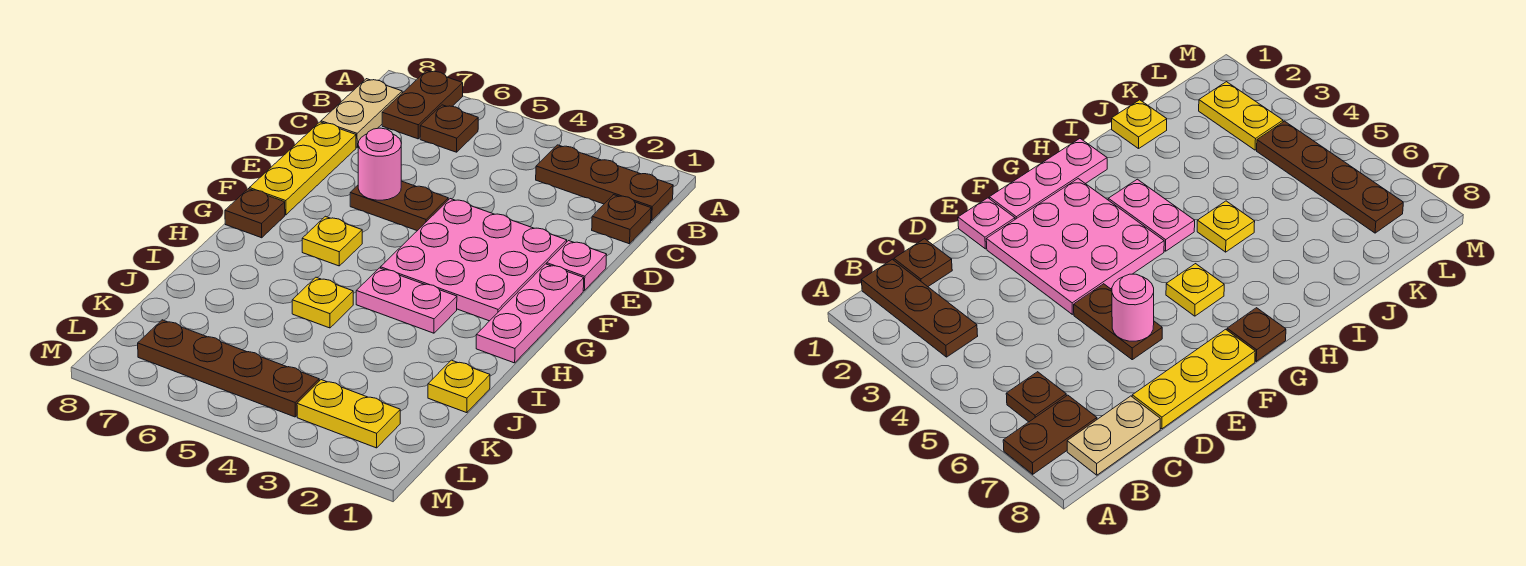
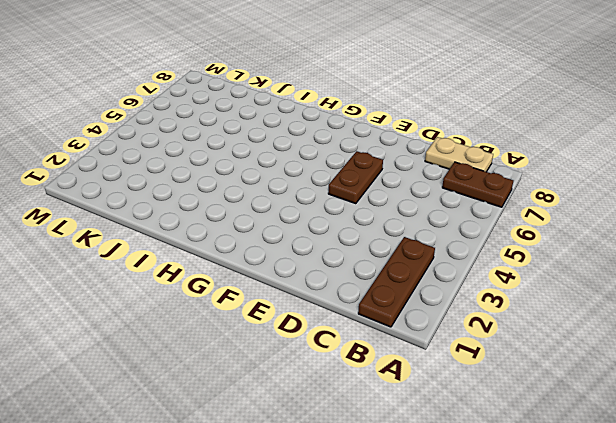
none -> brown 1x1 plate [420,105,478,152]
none -> brown 1x1 plate [592,195,651,244]
none -> yellow 1x3 plate [249,122,356,215]

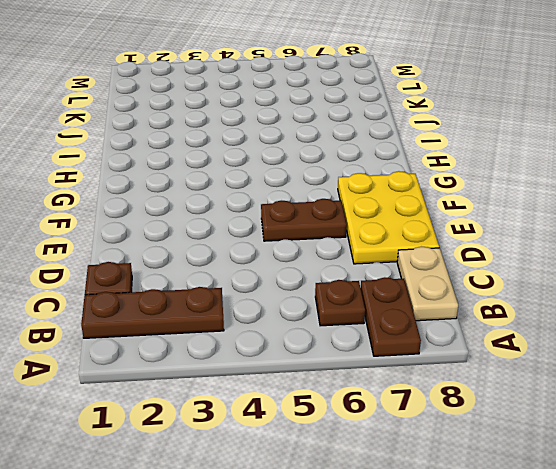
yellow 2x3 plate [338,171,439,264] -> yellow 1x3 plate [249,122,356,215]
none -> pink 1x1 plate [547,241,607,290]
none -> pink 3x3 plate [381,199,567,321]
none -> pink 1x3 plate [476,264,584,363]

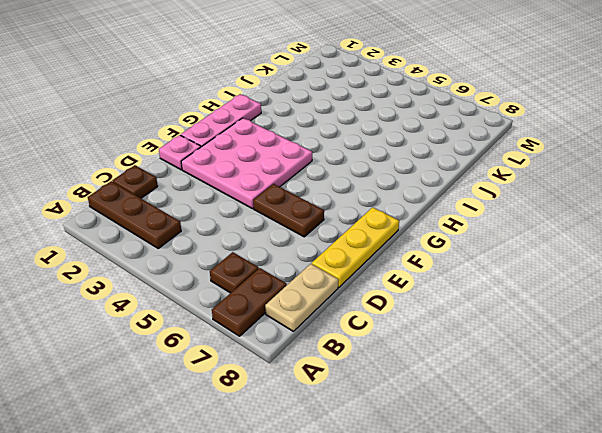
none -> yellow 1x1 plate [302,216,362,266]
none -> brown 1x1 plate [225,189,285,238]
none -> pink 1x2 plate [356,268,457,333]

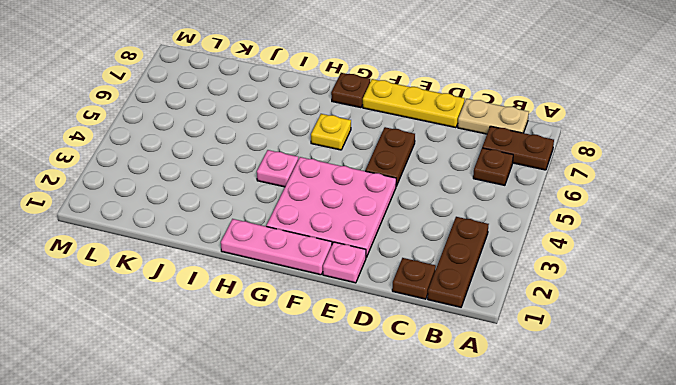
pink 1x1 plate [257,150,298,187] -> pink 1x2 plate [356,268,457,333]
none -> yellow 1x1 plate [292,277,353,328]
none -> yellow 1x1 plate [428,360,490,413]
none -> yellow 1x2 plate [297,380,400,448]

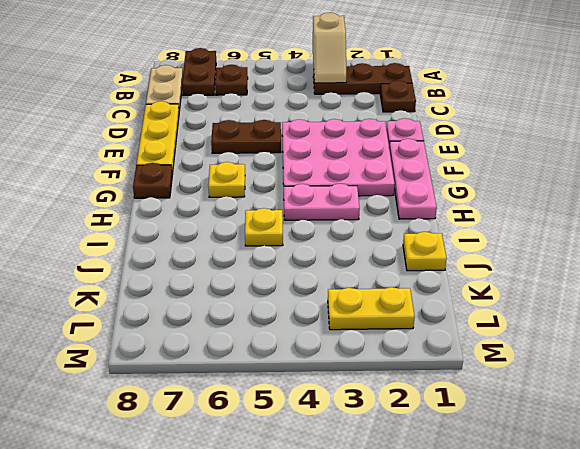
tan 1x2 slope [313,13,346,83] -> none
none -> brown 1x4 plate [138,320,319,417]
none -> pink 1x1 round brick [358,128,401,200]

